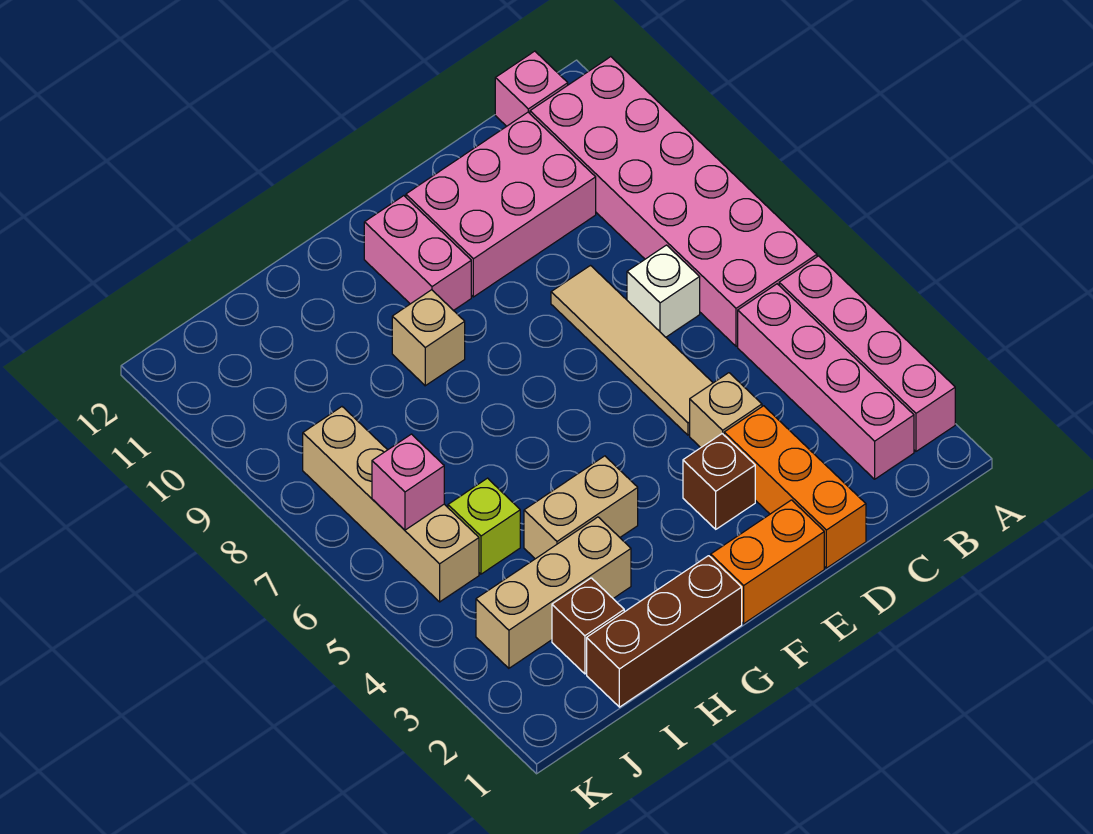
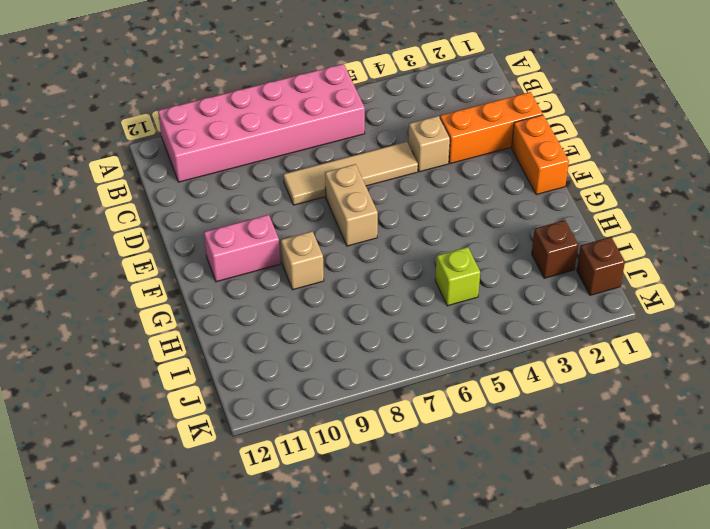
tan 1x2 brick [325,164,378,246] -> tan 1x2 brick moved to [524,456,638,559]
brown 1x1 brick [577,237,625,295] -> brown 1x1 brick moved to [683,434,755,529]
none -> pink 1x4 brick [779,256,955,451]
none -> pink 1x4 brick [738,284,914,479]
none -> pink 1x1 brick [495,51,568,126]

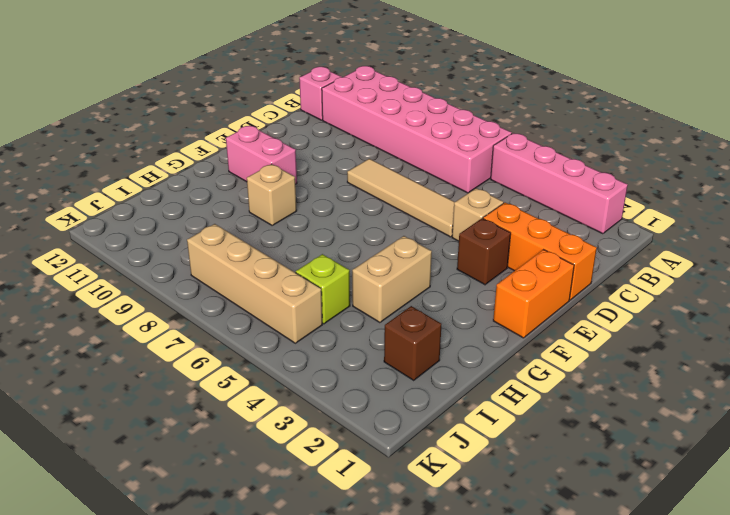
none -> pink 1x4 brick [738,284,914,479]
none -> white 1x1 brick [627,245,700,337]
none -> pink 2x3 brick [406,112,596,297]

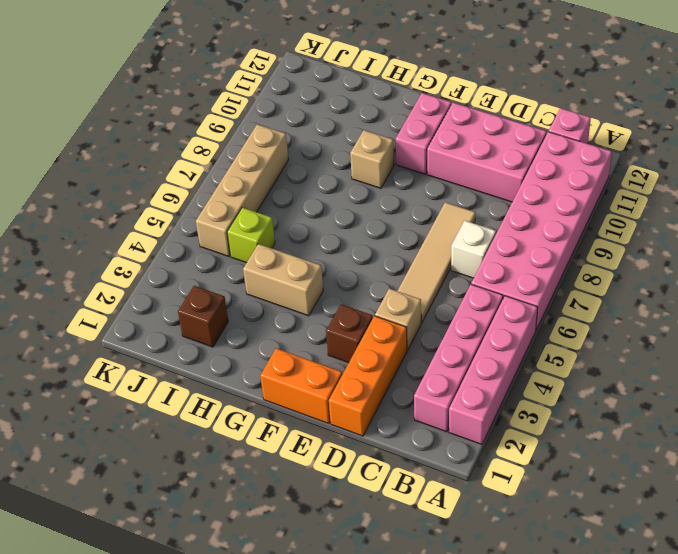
none -> brown 1x3 brick [587,556,742,707]
none -> tan 1x3 brick [476,517,631,668]
none -> pink 1x1 brick [372,434,444,530]

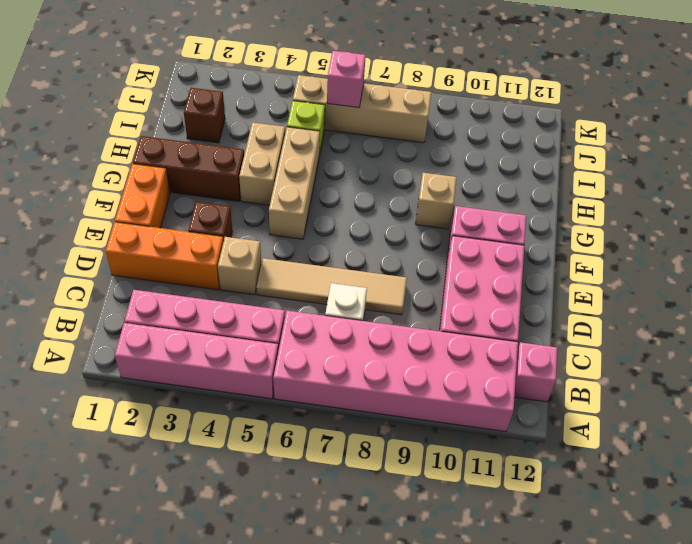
tan 1x3 brick [269,127,320,239] -> tan 1x3 brick moved to [476,517,631,668]
brown 1x3 brick [133,136,244,201] -> brown 1x3 brick turned to [587,556,742,707]

